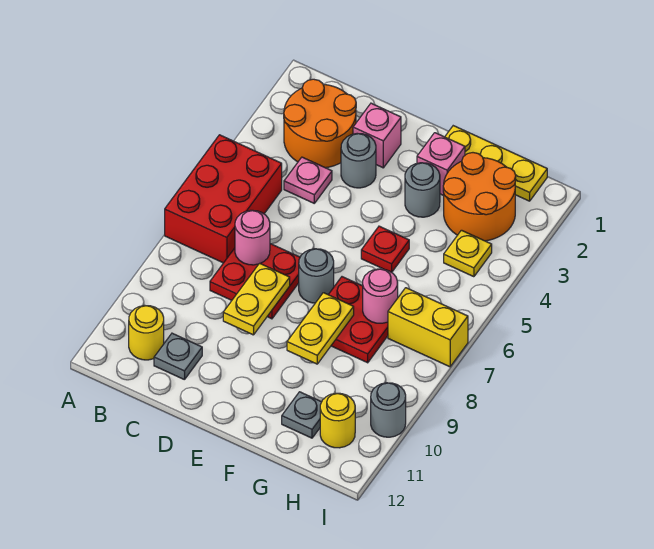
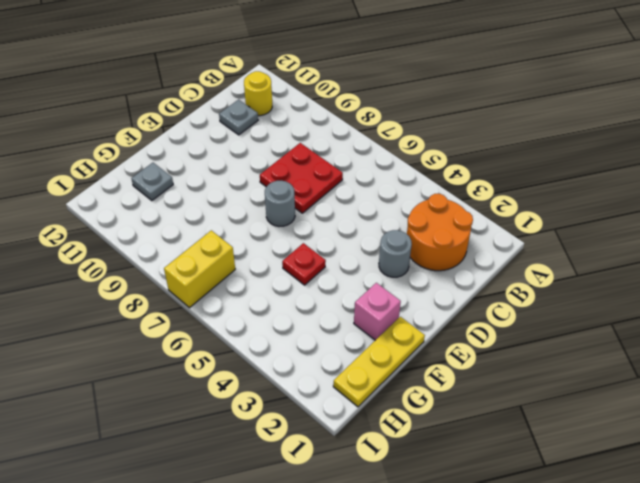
none -> red 2x3 brick [165,135,282,263]
none -> pink 1x1 plate [284,157,332,203]
none -> pink 1x1 brick [353,103,401,168]

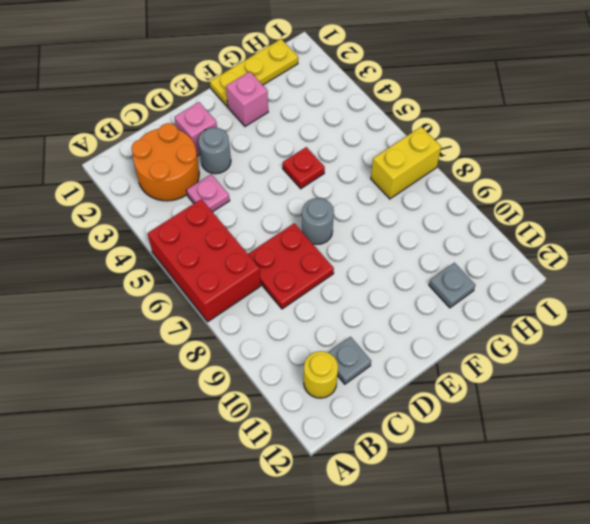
none -> grey 1x1 round brick [405,163,440,217]
none -> red 2x2 plate [328,277,388,363]
none -> orange 2x2 round brick [443,153,516,241]

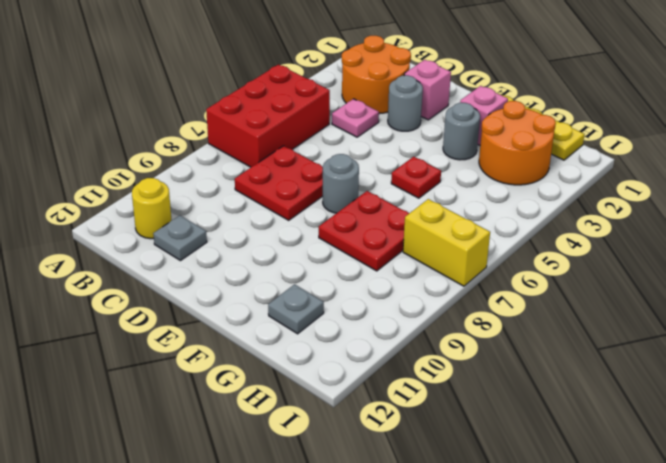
none -> yellow 1x1 plate [444,230,492,277]
none -> yellow 1x1 round brick [320,393,355,448]
none -> grey 1x1 round brick [371,383,406,437]

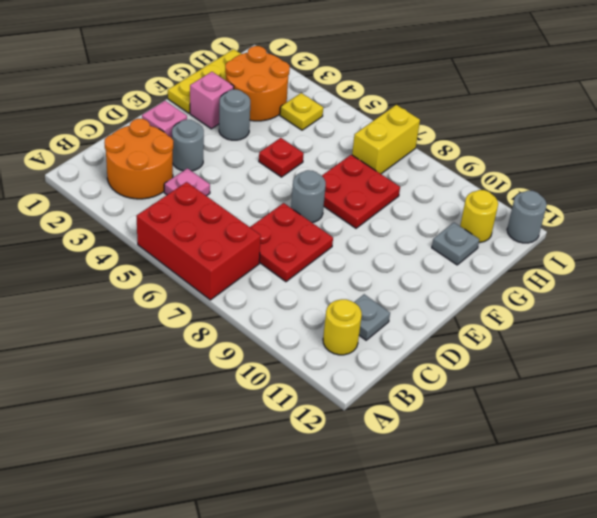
grey 1x1 round brick [507,191,547,243] -> grey 1x1 round brick moved to [371,383,406,437]
none -> pink 1x1 round brick [235,210,270,265]
none -> yellow 1x2 plate [223,263,290,335]
none -> yellow 1x2 plate [287,293,354,364]

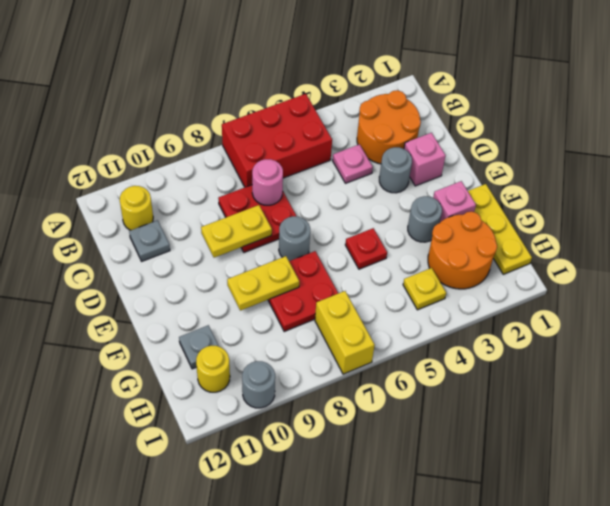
none -> pink 1x1 round brick [363,269,398,323]

